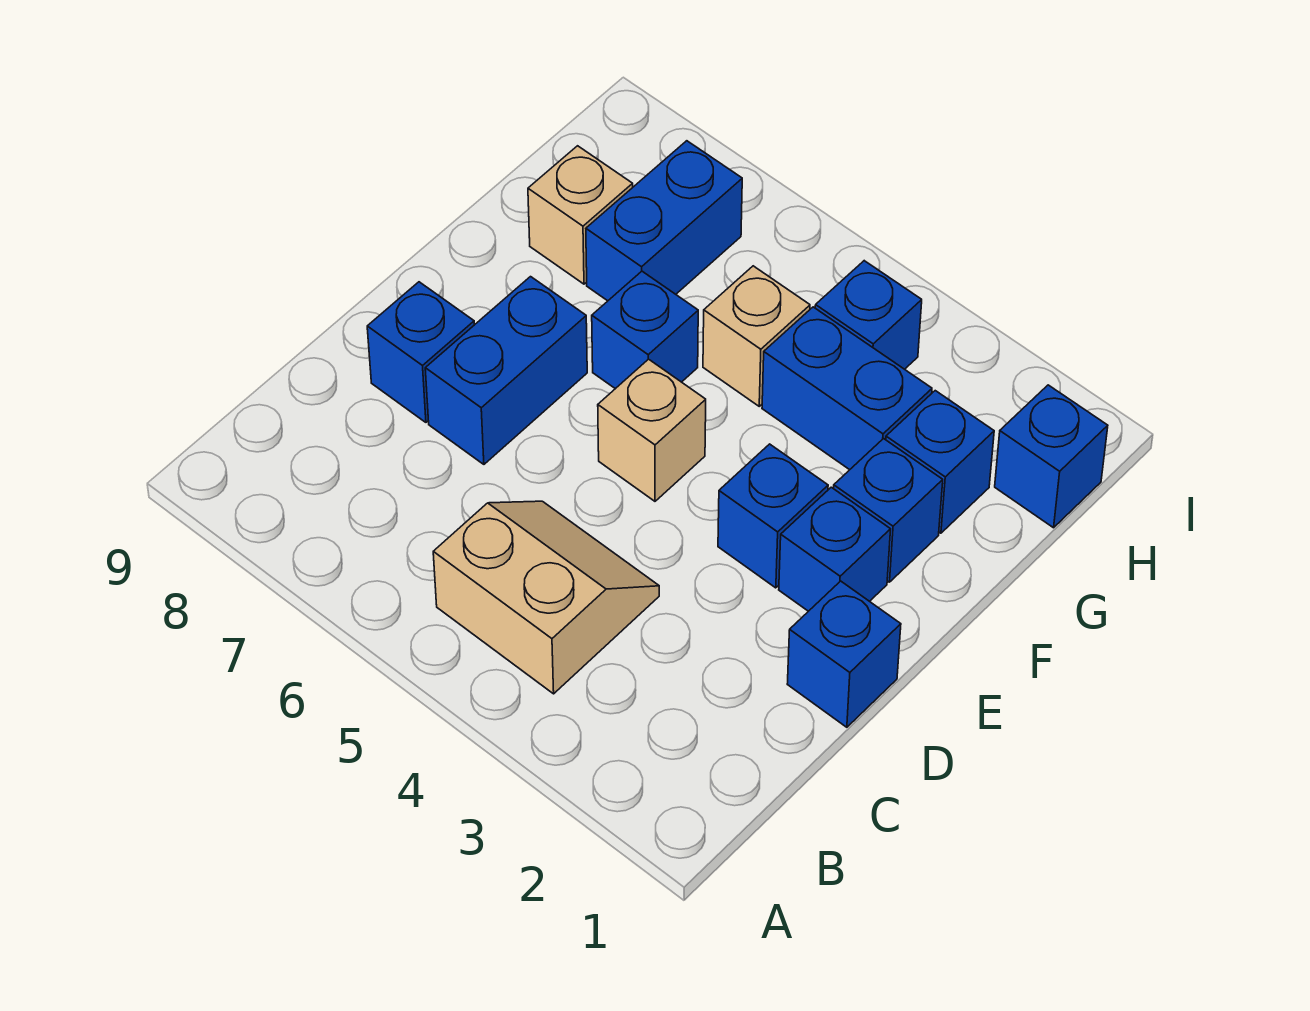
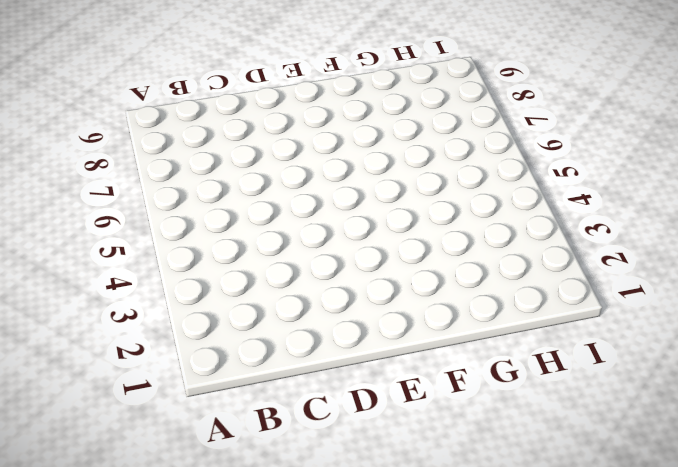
none -> tan 2x2 slope [433,501,659,694]
none -> blue 1x1 brick [787,581,901,727]
none -> blue 1x2 brick [425,277,587,464]

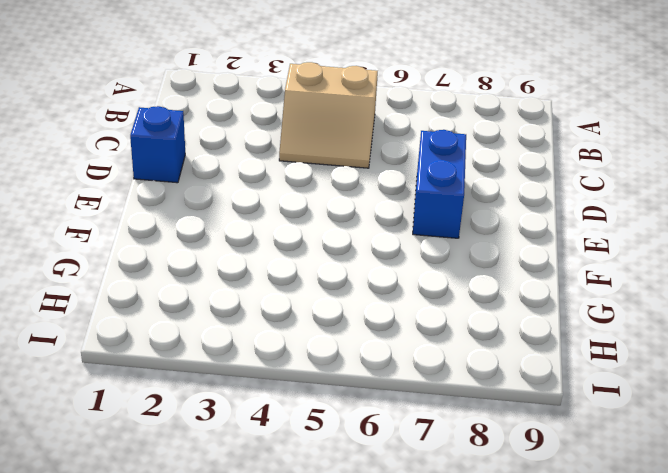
none -> blue 1x1 brick [367,282,474,422]
none -> blue 1x1 brick [779,487,891,611]
none -> blue 1x1 brick [718,444,828,588]

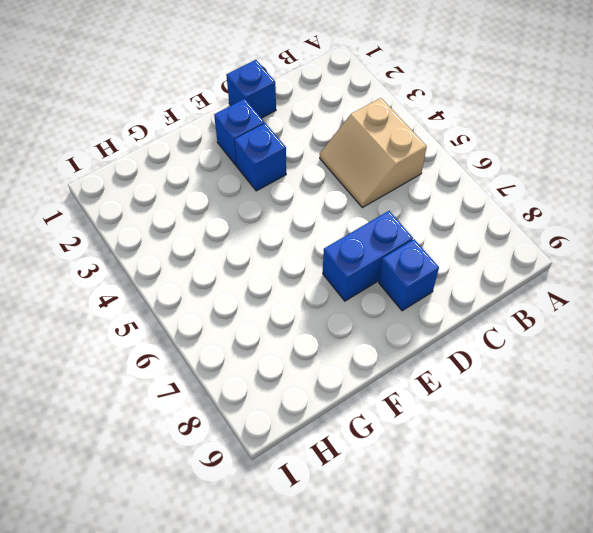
none -> tan 1x1 brick [598,359,706,501]
none -> blue 1x1 brick [834,439,943,582]
none -> blue 1x1 brick [592,271,698,389]

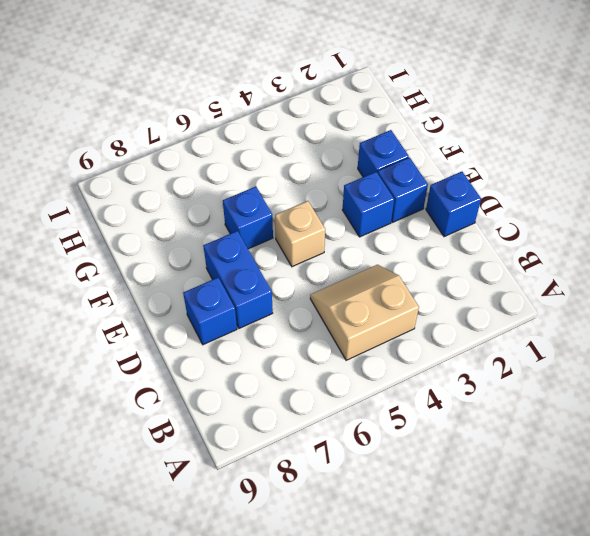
none -> blue 1x1 brick [886,391,994,533]
none -> blue 1x2 brick [762,307,932,470]
none -> tan 1x1 brick [703,266,810,406]

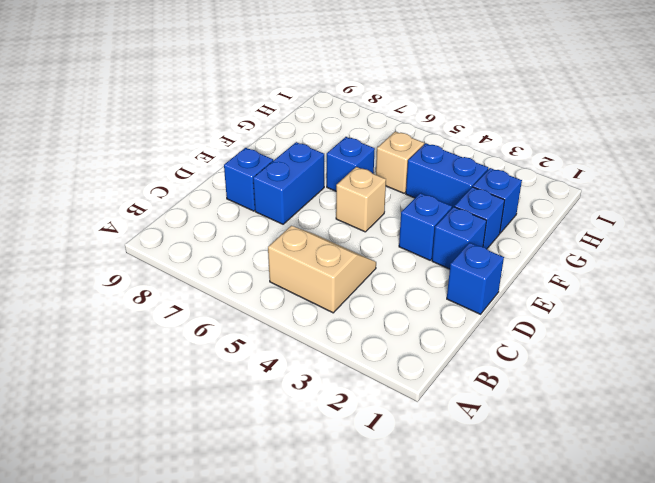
none -> blue 1x2 brick [586,141,742,301]
none -> tan 1x1 brick [528,146,633,284]
none -> blue 1x1 brick [995,385,1108,528]

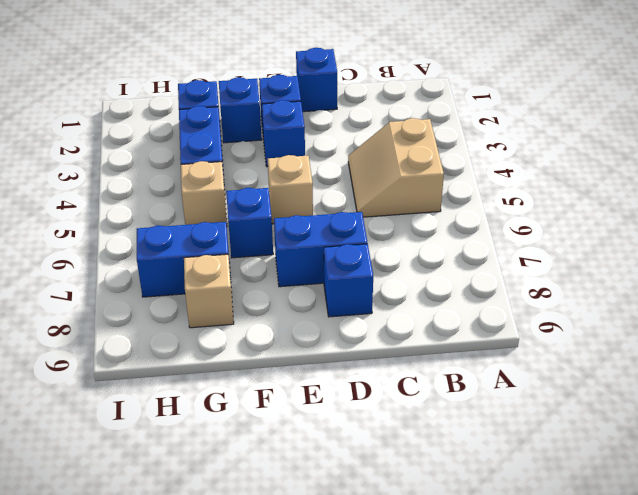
none -> blue 1x1 brick [995,385,1108,528]
none -> blue 1x1 brick [815,261,922,369]

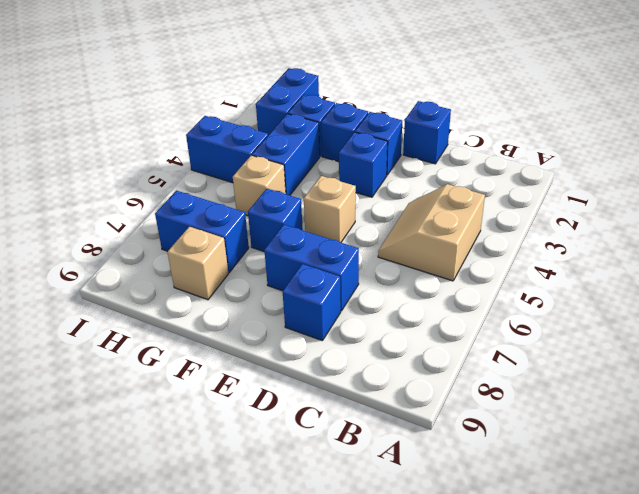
blue 1x2 brick [256,68,319,135] -> blue 1x1 brick [995,385,1108,528]
blue 1x2 brick [186,116,268,183] -> blue 1x1 brick [815,261,922,369]

